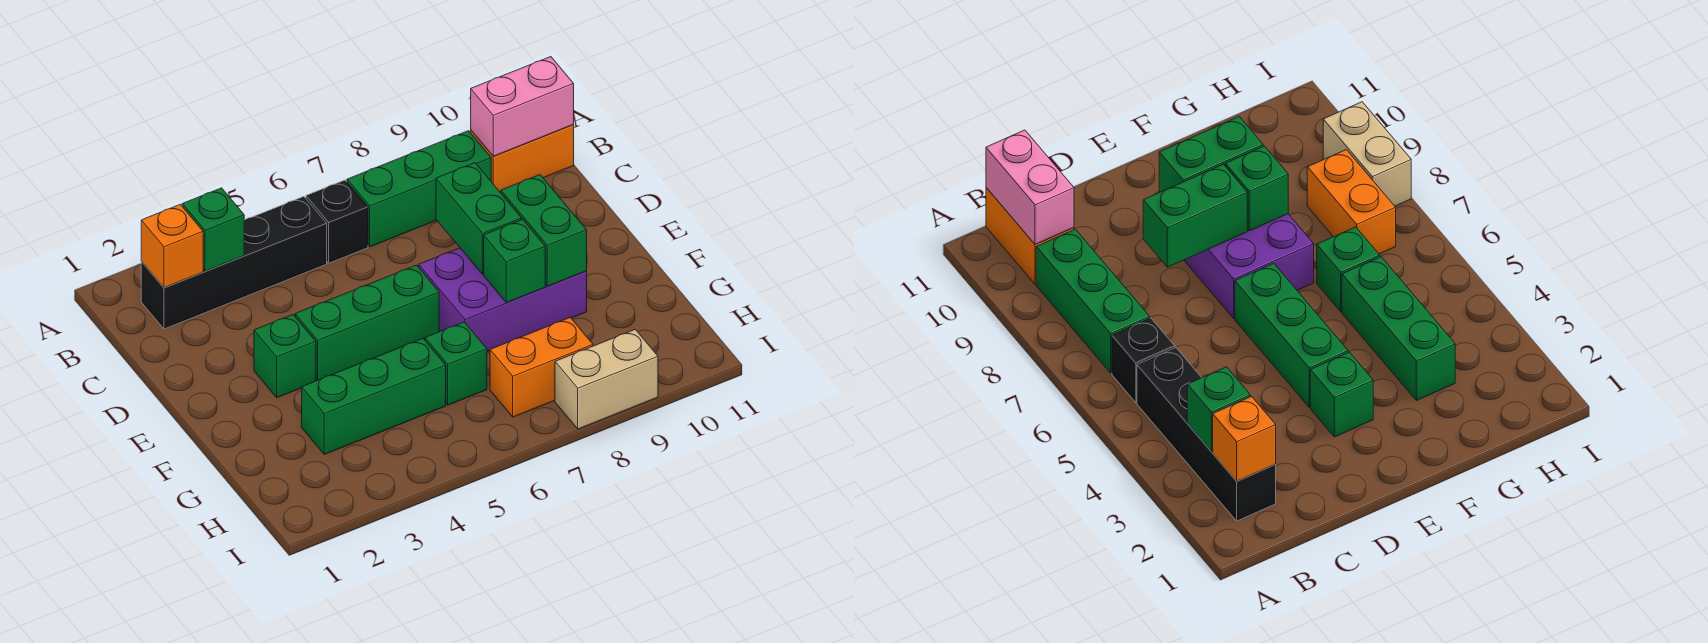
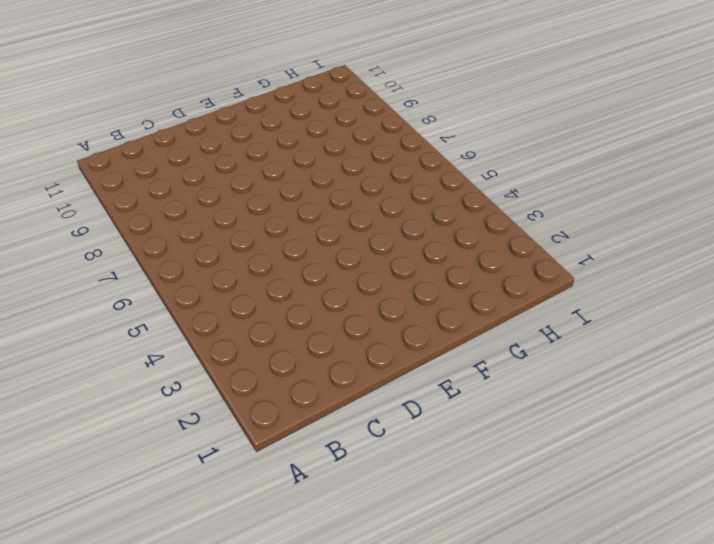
none -> black 1x4 brick [141,197,327,329]
none -> black 1x1 brick [306,180,368,263]
none -> green 1x3 brick [347,131,491,247]

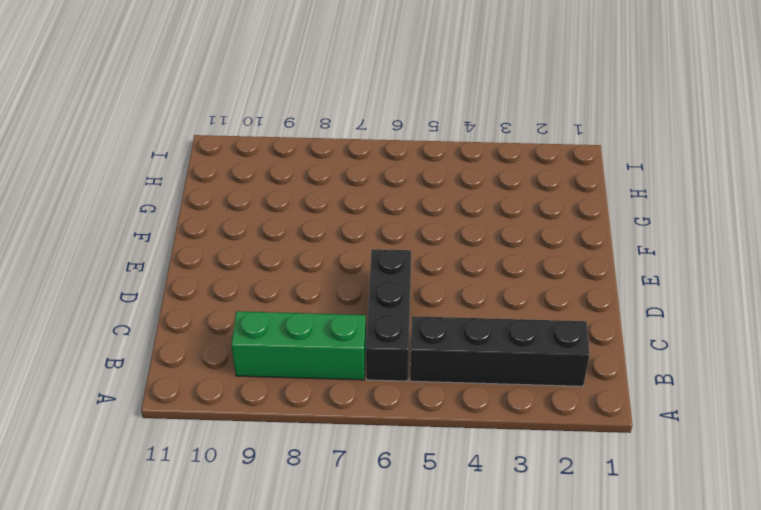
black 1x3 brick [366,249,411,381] -> black 1x1 brick [306,180,368,263]
none -> orange 1x2 brick [471,125,574,193]
none -> green 1x1 brick [254,315,316,398]
none -> green 1x3 brick [295,265,439,380]

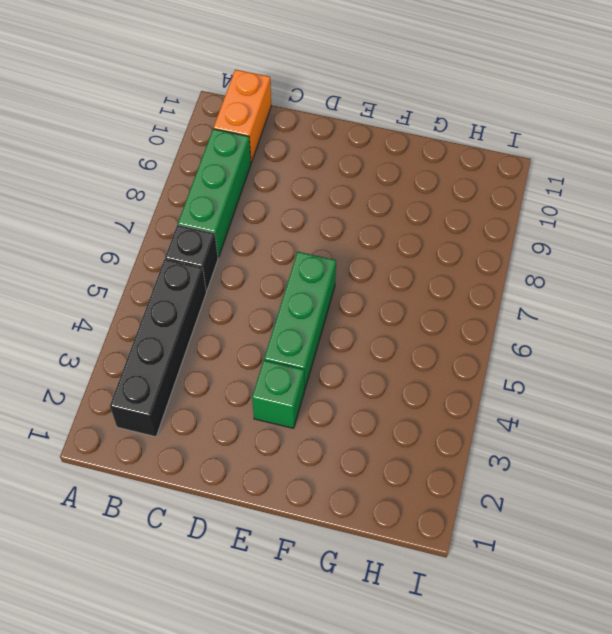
none -> purple 2x3 brick [419,248,587,352]
none -> green 1x3 brick [302,338,446,454]
none -> green 1x1 brick [425,322,487,405]

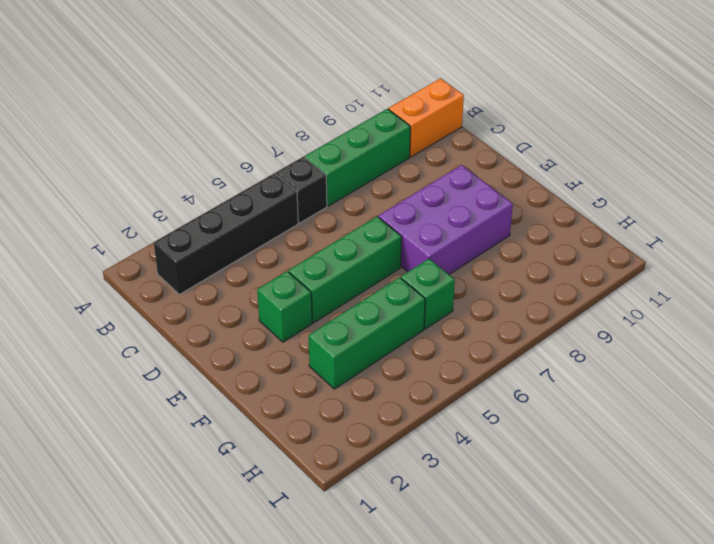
none -> orange 1x2 brick [490,317,593,417]
none -> tan 1x2 brick [555,329,658,429]
none -> orange 1x1 brick [141,204,203,288]

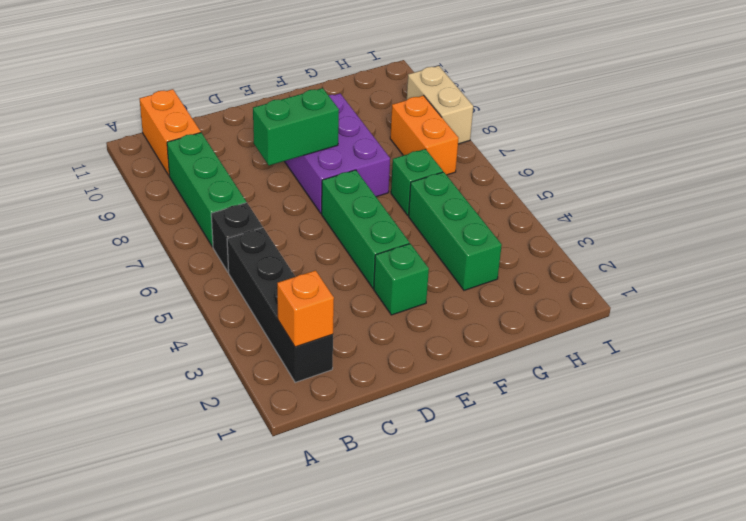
none -> green 1x1 brick [182,188,244,271]
none -> pink 1x2 brick [471,57,574,156]
none -> green 1x2 brick [501,175,587,286]

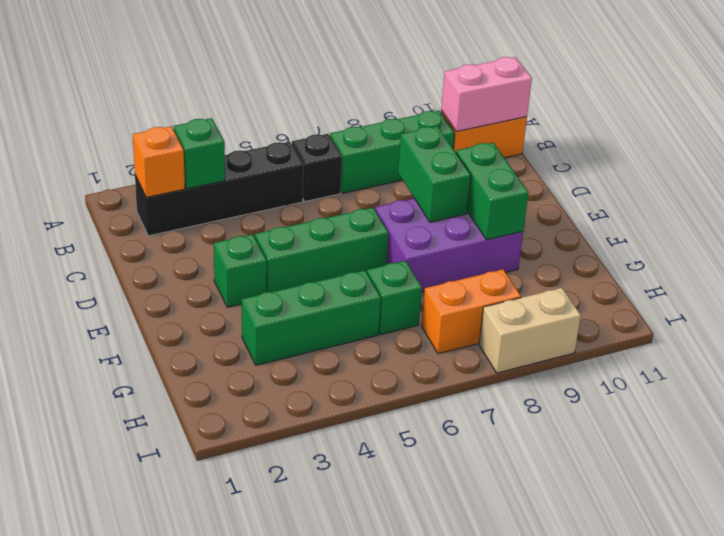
none -> green 1x1 brick [484,219,545,303]

